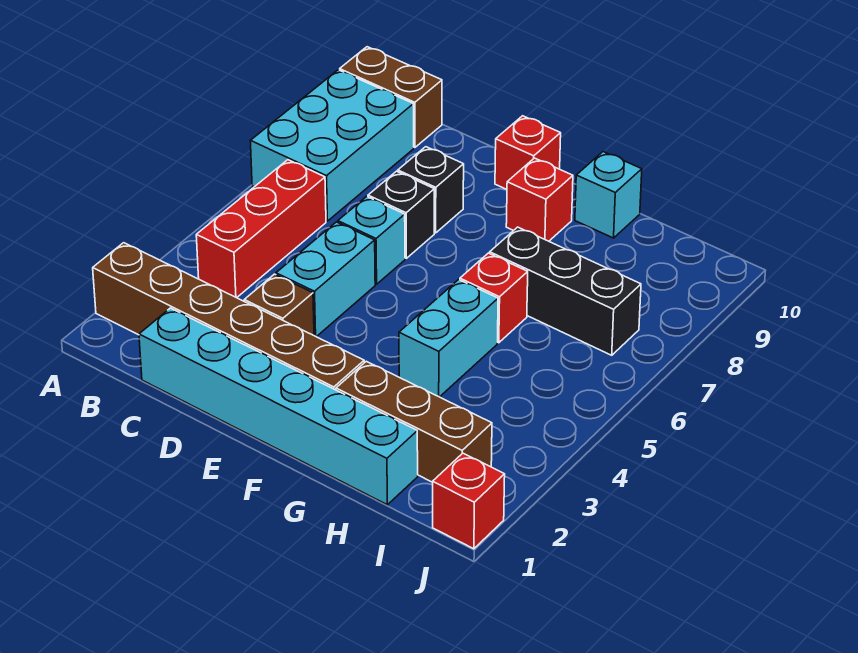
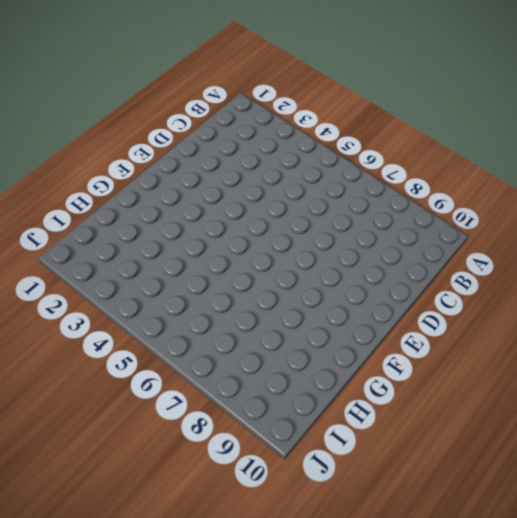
none -> brown 1x6 brick [93,243,364,390]
none -> cyan 2x3 brick [251,70,414,221]
none -> brown 1x2 brick [340,47,442,147]

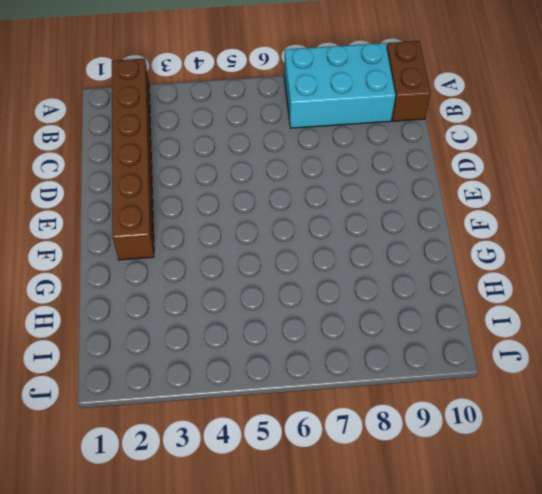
none -> red 1x3 brick [196,160,326,298]
none -> cyan 1x6 brick [139,308,418,505]
none -> brown 1x1 brick [244,274,314,335]

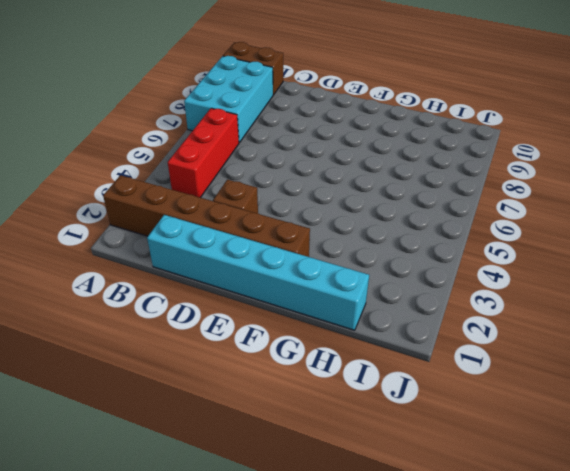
none -> cyan 1x2 brick [276,222,375,337]
none -> cyan 1x1 brick [338,196,405,284]
none -> black 1x1 brick [368,171,434,258]

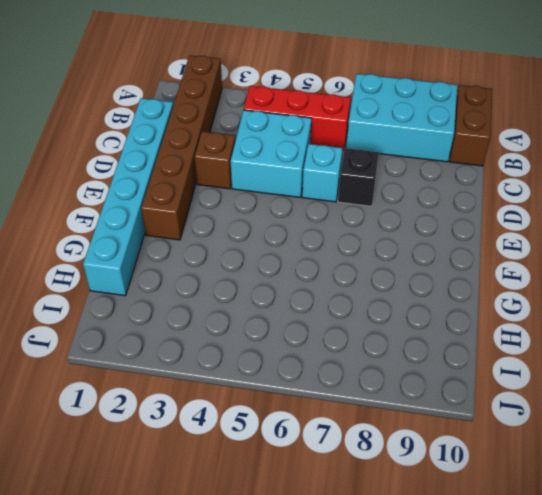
cyan 2x2 brick [231,110,311,197] -> cyan 1x2 brick [276,222,375,337]
none -> black 1x1 brick [398,147,464,233]
none -> red 1x1 brick [495,116,561,189]
none -> red 1x1 brick [506,158,573,241]

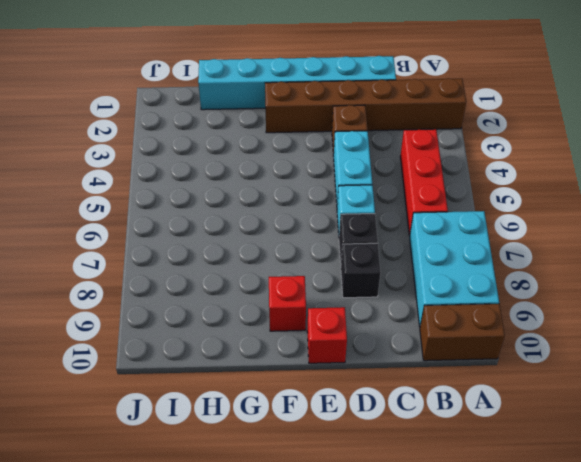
none -> brown 1x3 brick [336,361,492,482]
none -> cyan 1x2 brick [399,280,498,397]
none -> red 1x1 brick [460,253,528,343]

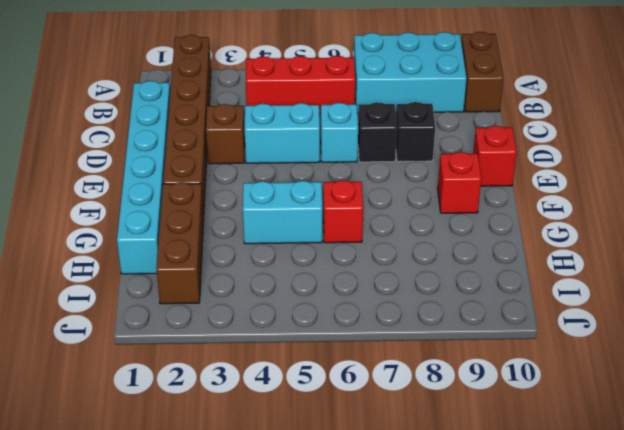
none -> black 1x3 brick [490,227,641,355]
none -> cyan 1x1 brick [575,152,642,238]
none -> red 1x1 brick [433,453,505,549]

